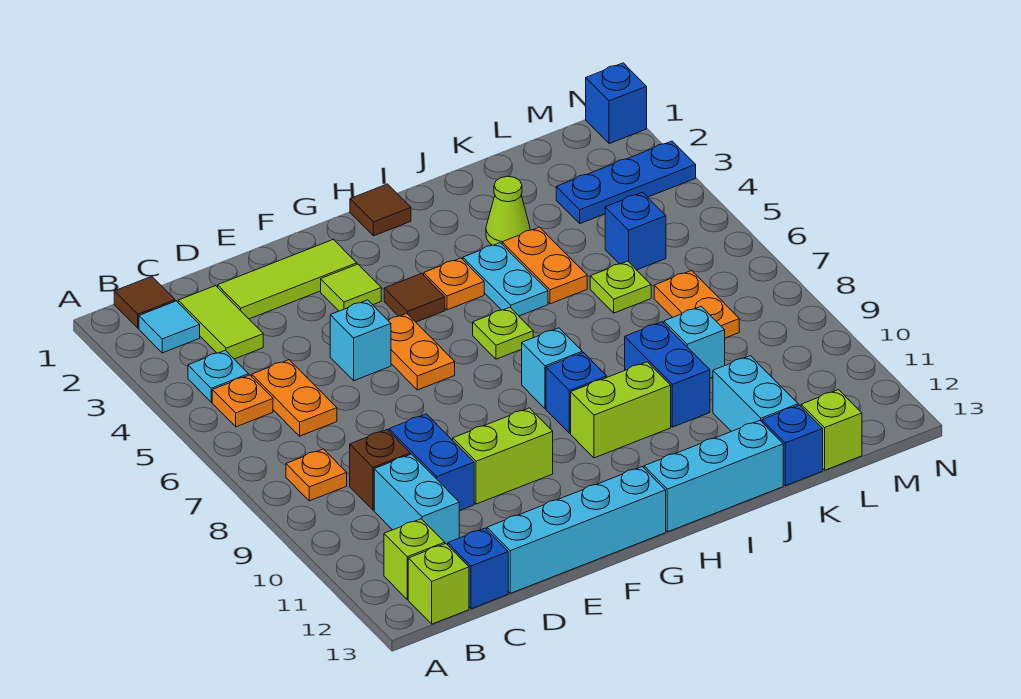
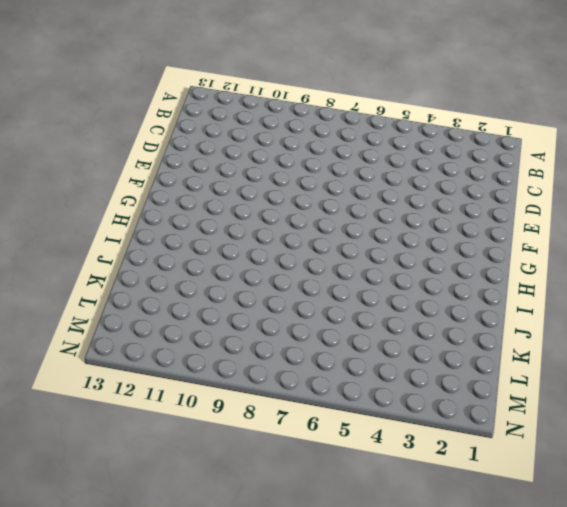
none -> brown 1x1 tile [114,276,175,328]
none -> cyan 1x1 tile [139,301,200,353]
none -> cyan 1x1 plate [188,350,249,402]
none -> orange 1x1 plate [212,375,273,427]

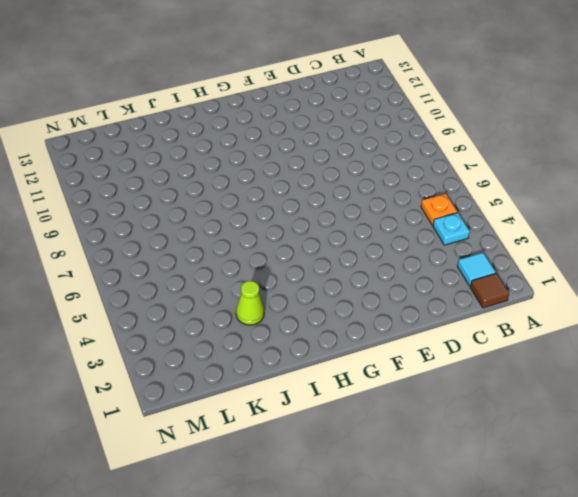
none -> orange 1x1 plate [286,449,347,501]
none -> lime 1x1 brick [384,519,445,599]
none -> lime 1x1 brick [408,544,469,624]
none -> lime 1x2 tile [178,286,263,359]

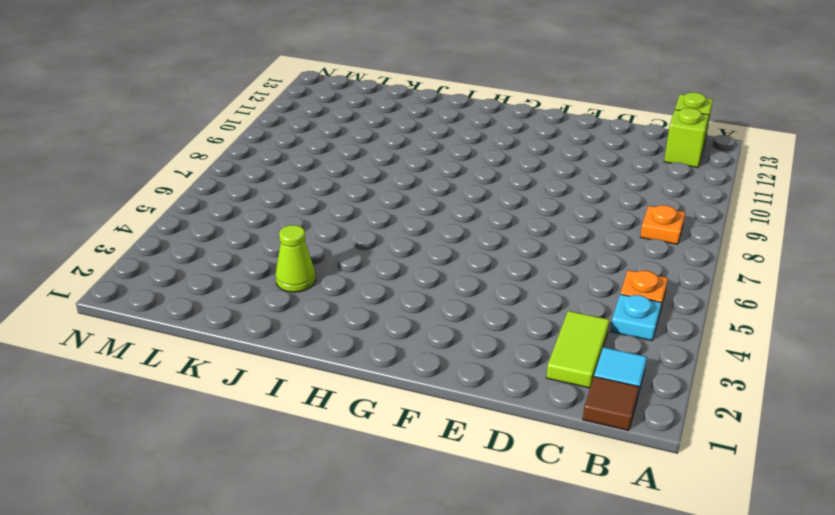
none -> orange 1x2 plate [252,360,337,436]
none -> brown 1x1 brick [350,430,410,510]
none -> cyan 1x2 brick [374,454,459,545]
none -> blue 1x1 brick [448,528,508,609]

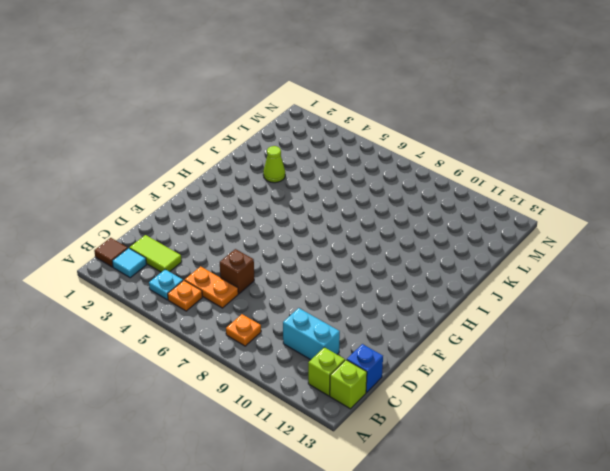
brown 1x1 brick [220,249,254,294] -> brown 1x1 brick moved to [350,430,410,510]
none -> lime 1x3 tile [218,239,357,319]
none -> blue 1x2 brick [389,414,474,511]
none -> cyan 1x4 brick [487,467,666,593]
none -> cyan 1x1 brick [330,300,391,381]

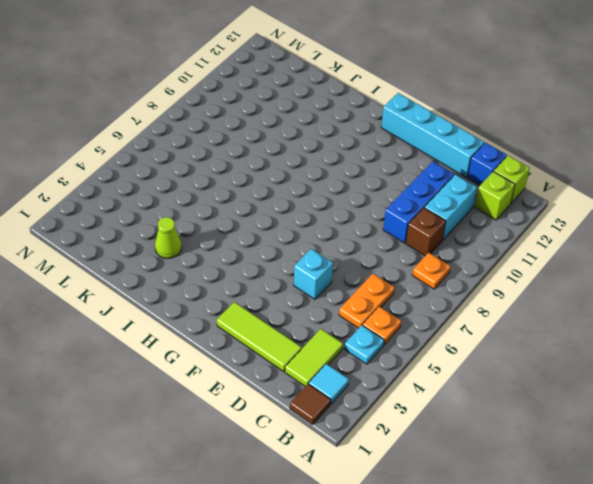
blue 1x3 brick [383,161,454,243] -> blue 1x2 brick [389,414,474,511]
none -> lime 1x2 brick [453,408,553,504]
none -> lime 1x1 tile [321,264,381,311]
none -> orange 1x2 plate [388,314,455,390]
none -> brown 1x1 tile [384,273,445,322]

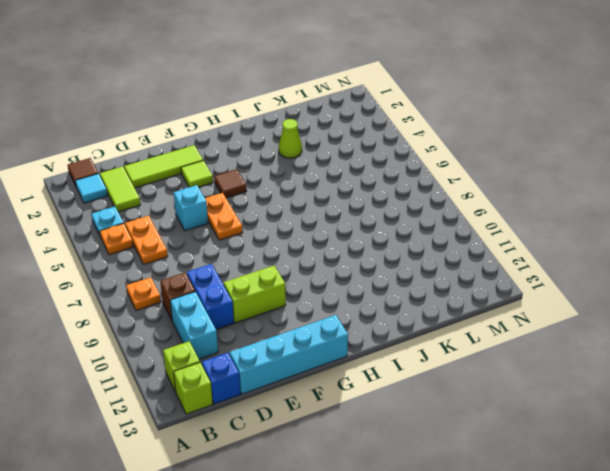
none -> brown 1x1 tile [350,184,411,236]
none -> orange 1x1 plate [424,258,484,310]
none -> lime 1x1 plate [473,307,533,359]
none -> cyan 1x1 brick [522,328,582,408]

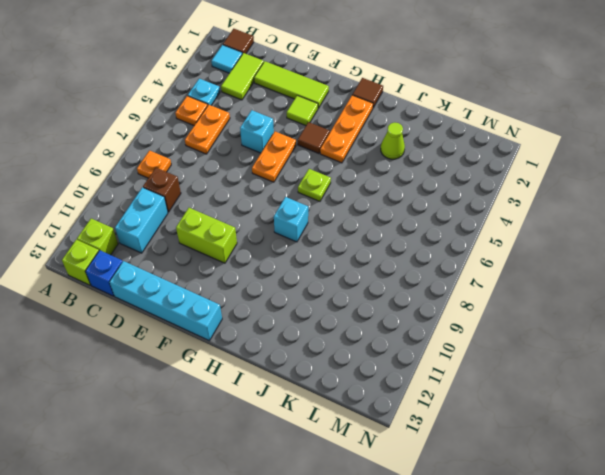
orange 1x3 plate [320,95,373,163] -> orange 1x1 plate [424,258,484,310]
none -> blue 1x2 brick [389,414,474,511]
none -> blue 1x1 brick [546,353,607,433]
none -> lime 1x2 brick [571,362,671,458]
none -> cyan 1x3 brick [644,421,783,532]

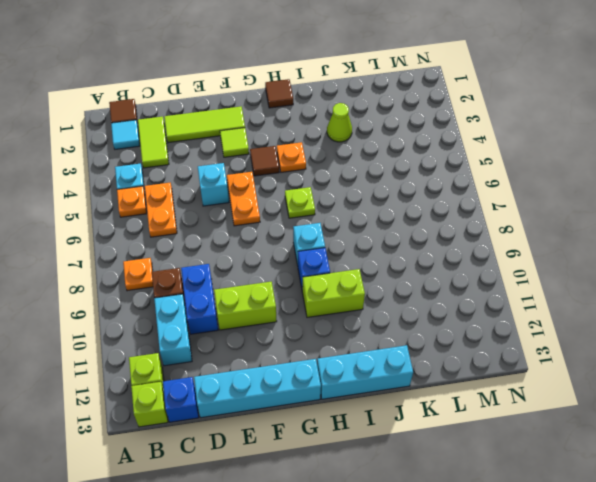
none -> cyan 1x2 plate [463,243,548,316]
none -> orange 1x2 plate [502,227,587,304]
none -> blue 1x2 brick [625,322,710,427]
none -> lime 1x1 plate [590,261,651,313]

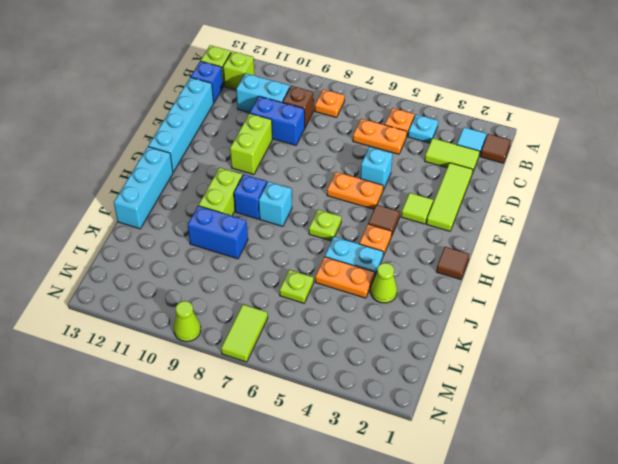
lime 1x2 tile [221,305,268,362] -> none
lime 1x1 cone [174,301,201,342] -> none
none -> cyan 1x1 brick [664,306,725,378]
none -> cyan 1x2 brick [713,356,798,432]
none -> blue 1x1 brick [762,405,823,486]
none -> blue 1x3 plate [556,141,696,223]

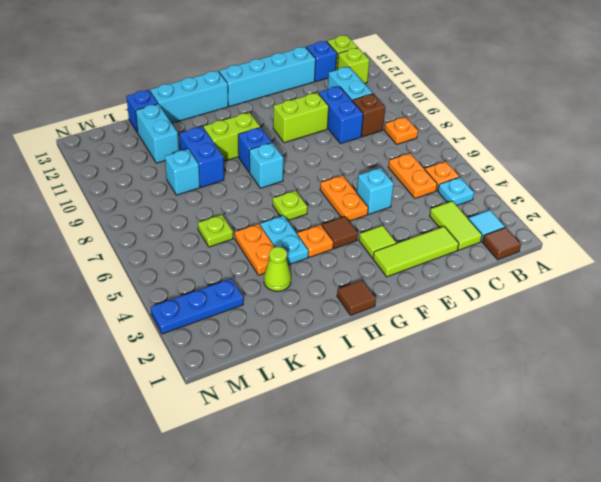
none -> blue 1x1 brick [605,192,666,270]
none -> orange 1x2 plate [654,270,739,338]
none -> lime 1x1 brick [801,390,862,470]
none -> blue 1x1 brick [586,63,647,144]

